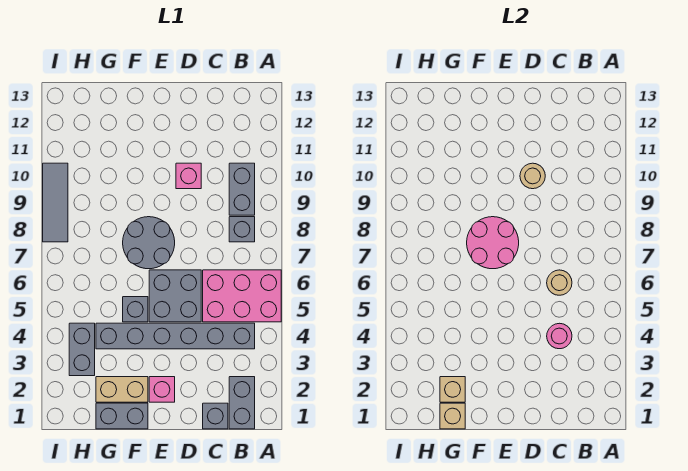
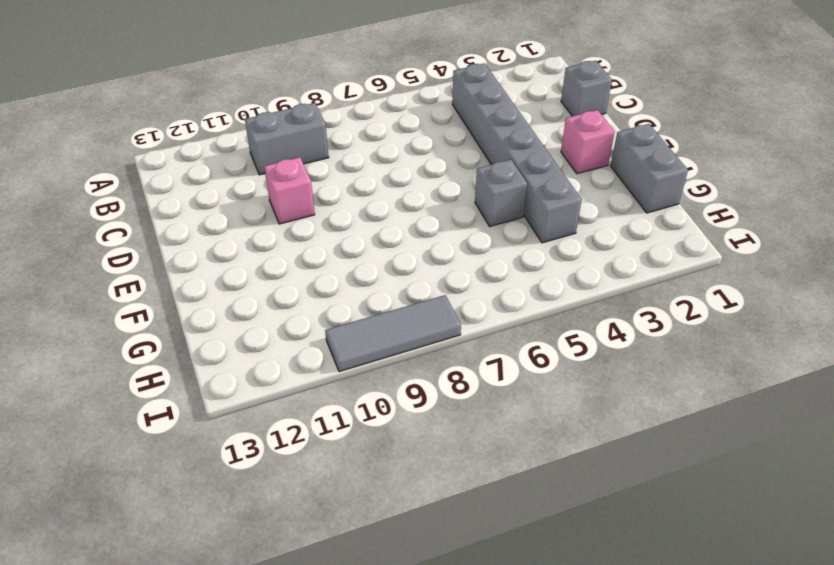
none -> pink 2x3 brick [203,270,281,322]
none -> grey 1x2 brick [229,377,255,429]
none -> grey 1x1 brick [229,217,255,242]

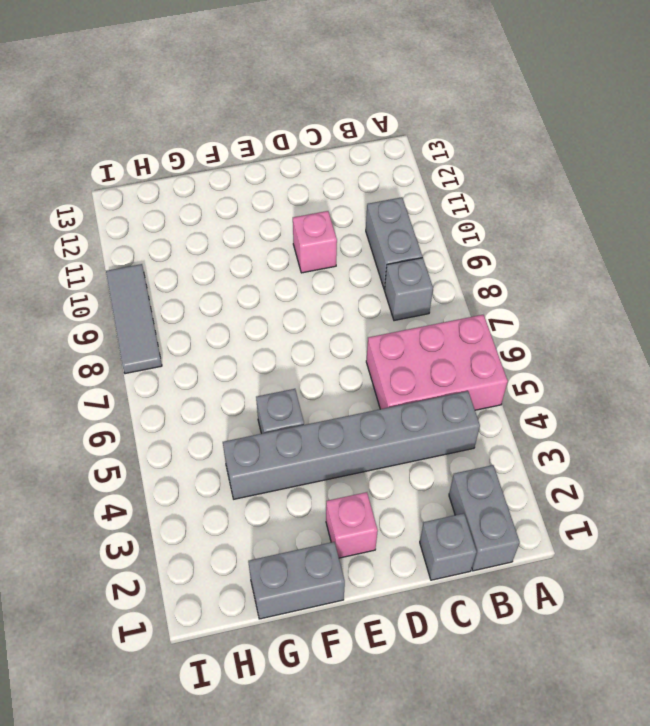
none -> grey 2x2 brick [149,270,201,322]
none -> grey 2x2 round brick [123,217,175,269]
none -> tan 1x2 brick [96,377,148,402]

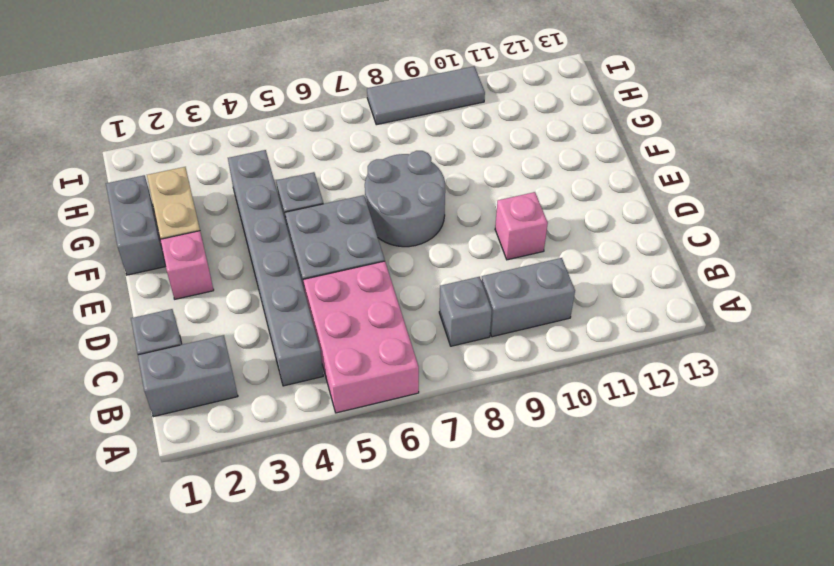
none -> grey 1x2 brick [69,323,95,376]
none -> pink 1x1 round brick [547,323,572,349]
none -> tan 1x1 round brick [547,270,572,295]

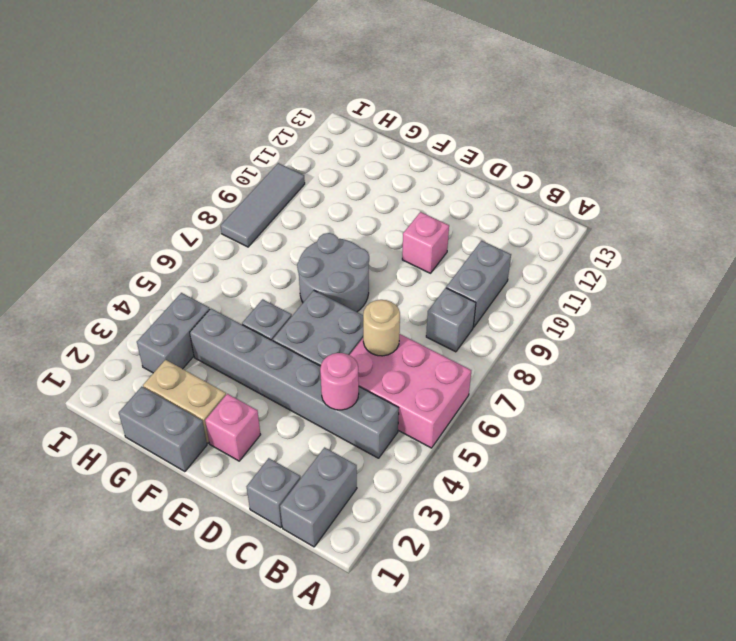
none -> tan 1x1 round brick [520,163,545,189]
none -> pink 2x2 round brick [467,217,519,269]
none -> tan 1x1 brick [440,403,465,429]

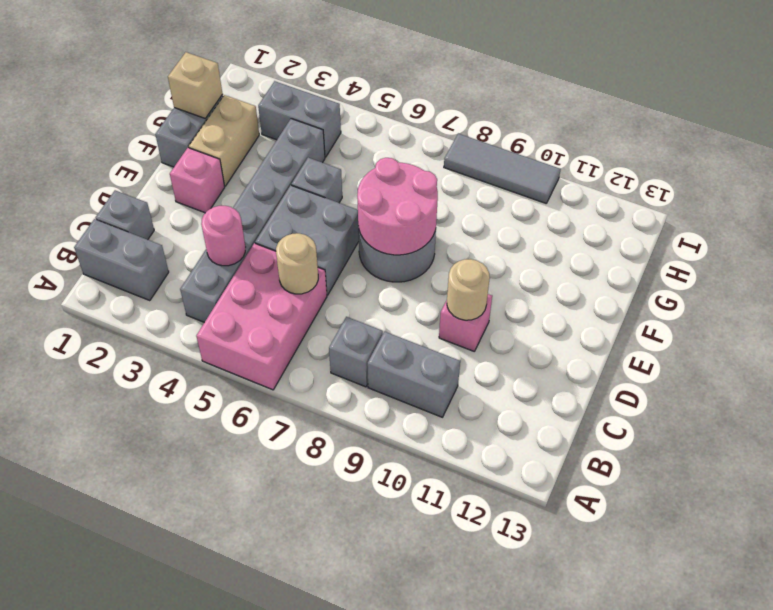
none -> tan 1x1 brick [440,377,465,402]

